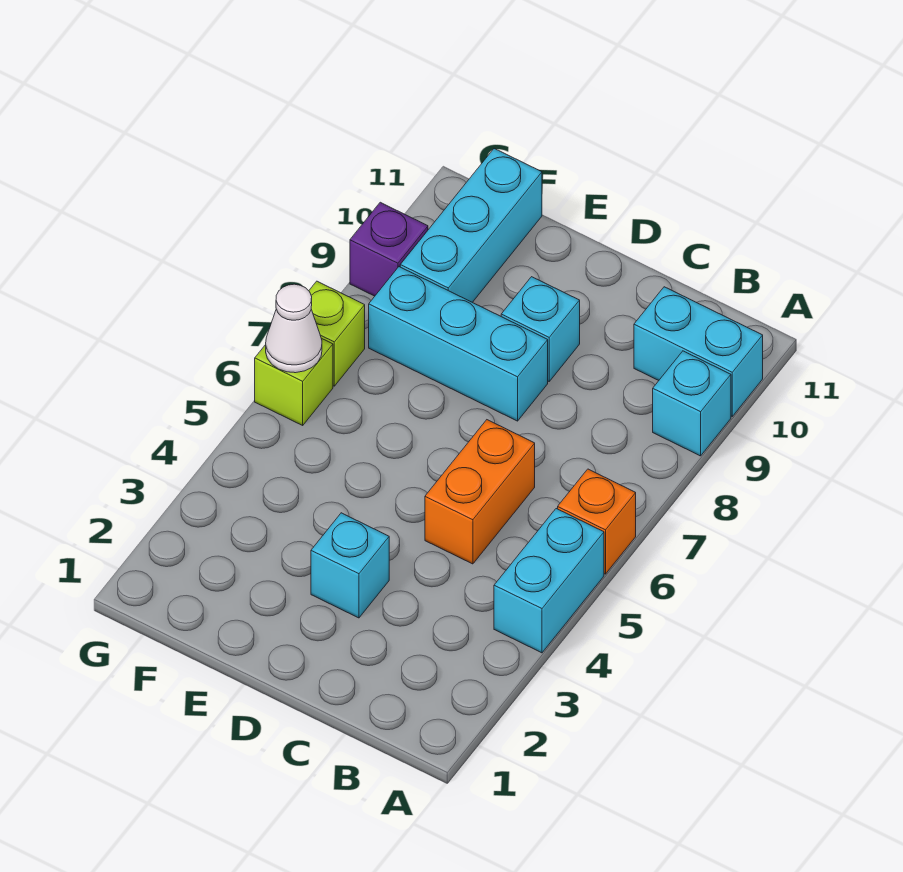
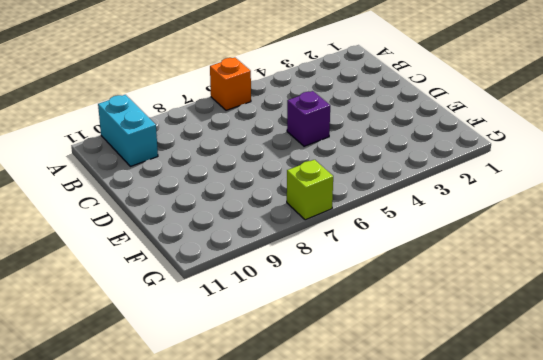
purple 1x1 brick [287,91,330,146] -> purple 1x1 brick moved to [350,202,428,296]
none -> cyan 1x2 brick [494,509,604,653]
none -> cyan 1x1 brick [653,351,731,456]
none -> orange 1x2 brick [425,420,535,564]

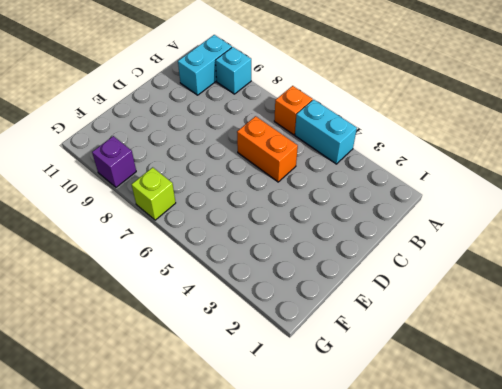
none -> cyan 1x1 brick [311,513,389,618]
none -> cyan 1x3 brick [369,267,548,421]
none -> cyan 1x1 brick [501,277,580,381]

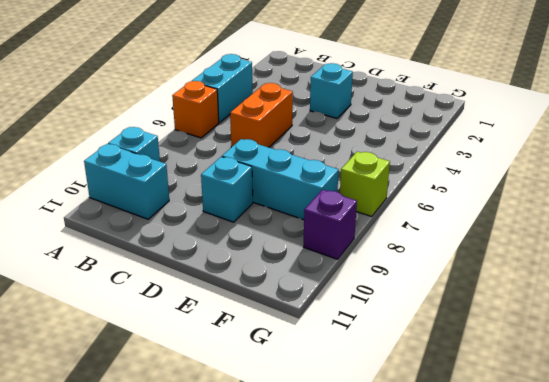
none -> cyan 1x3 brick [400,149,542,302]
none -> lime 1x1 brick [255,338,333,425]
none -> white 1x1 cone [266,284,322,373]

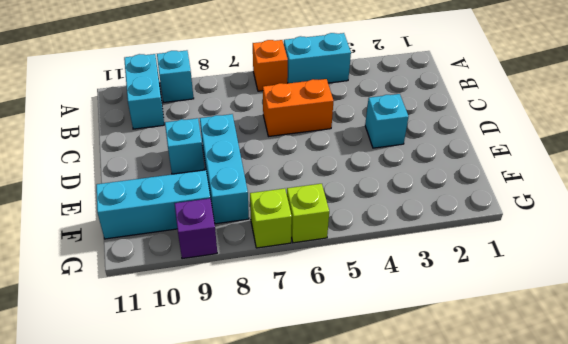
none -> white 1x1 cone [266,284,322,373]

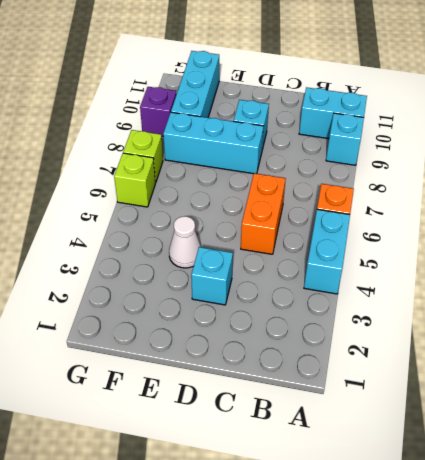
white 1x1 cone [169,216,201,268] -> white 1x1 cone moved to [266,284,322,373]

